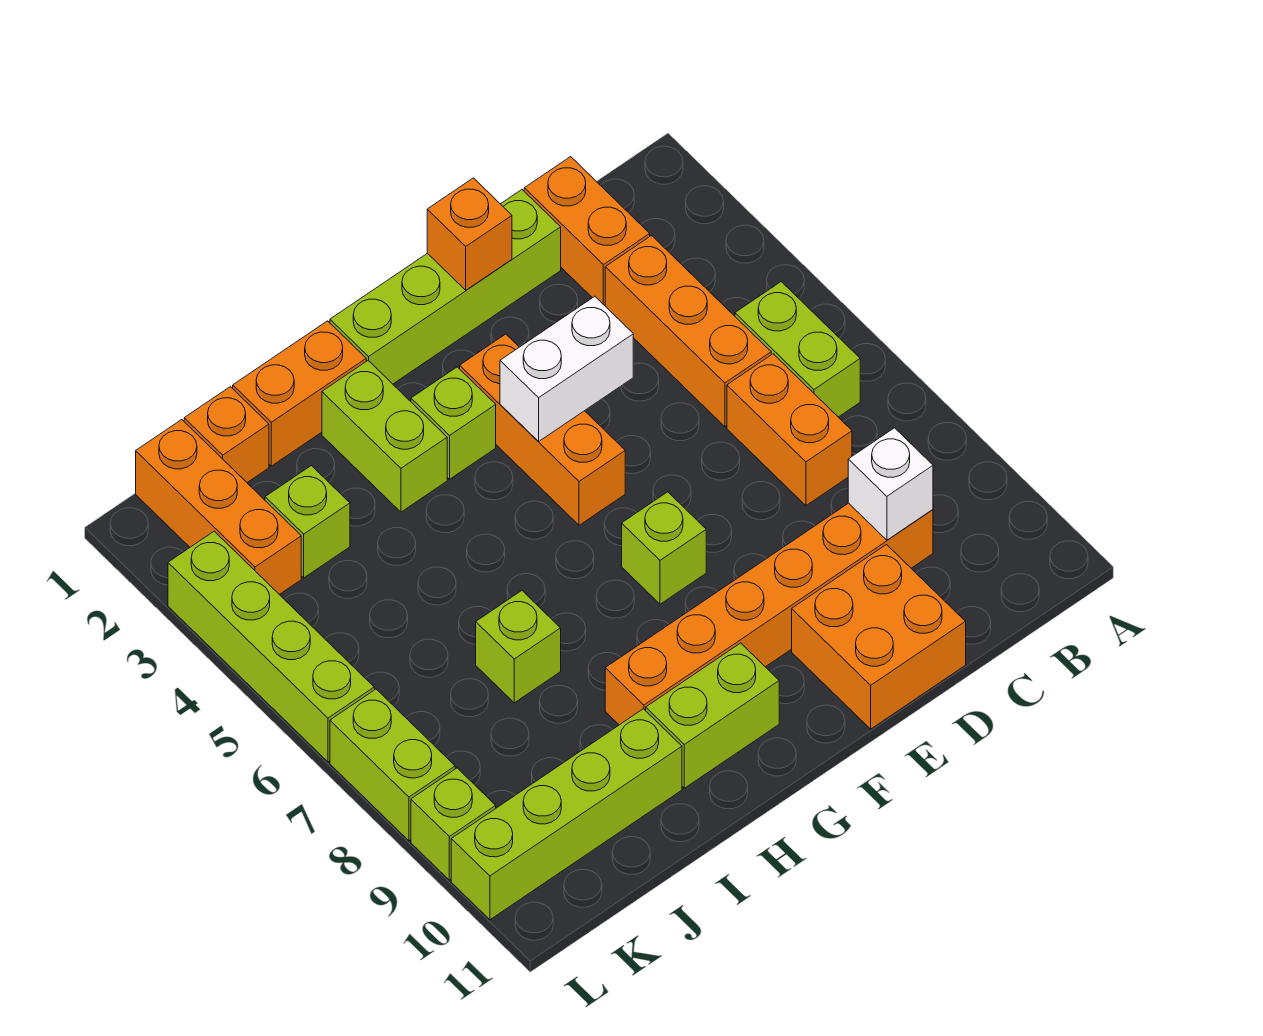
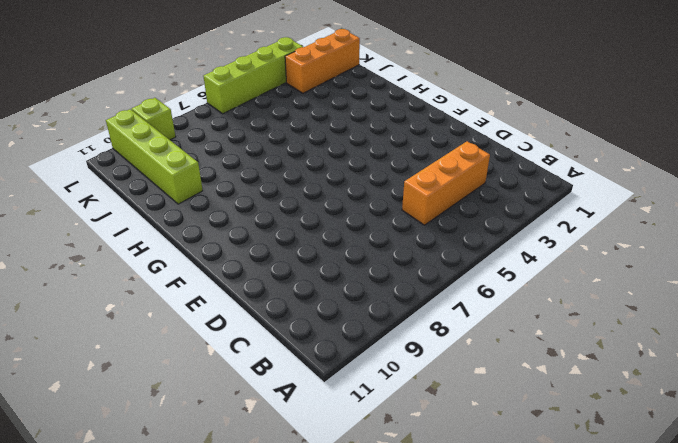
none -> lime 1x2 brick [735,282,860,417]
none -> orange 1x2 brick [524,157,650,305]
none -> orange 1x2 brick [727,354,852,506]

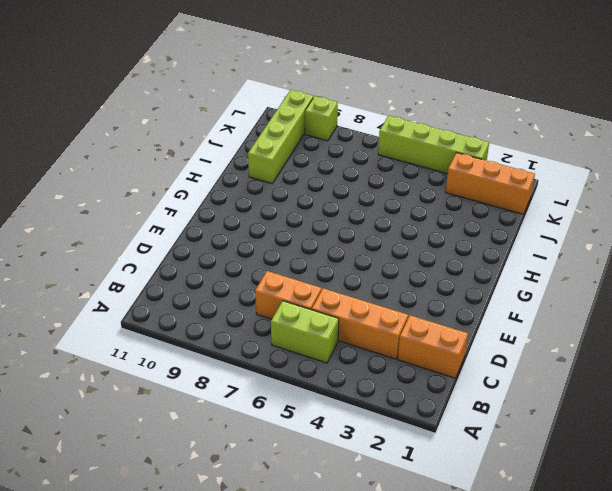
none -> orange 1x6 brick [605,503,933,725]
none -> lime 1x4 brick [330,190,561,384]
none -> orange 2x2 brick [792,545,966,729]

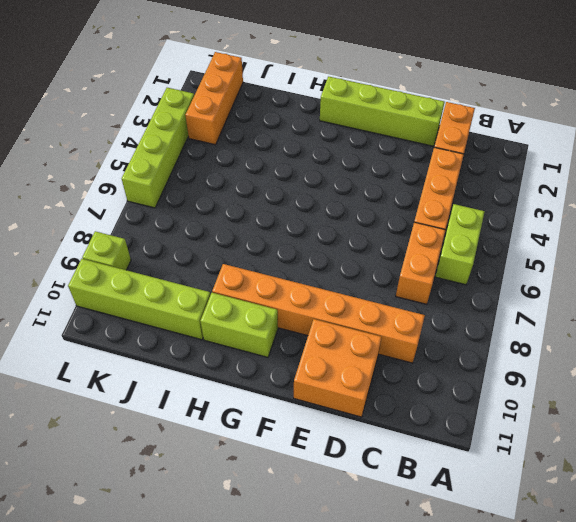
none -> orange 1x3 brick [460,334,625,525]
none -> lime 1x1 brick [622,492,706,604]
none -> lime 1x1 brick [411,367,496,479]

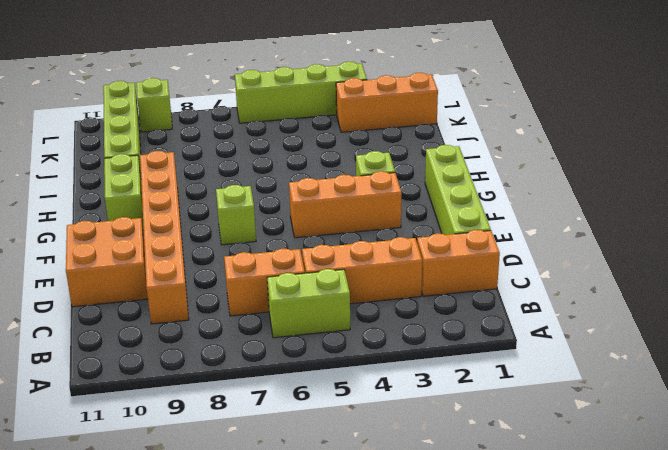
none -> orange 1x2 brick [233,321,366,466]
none -> lime 1x2 brick [322,361,447,512]
none -> lime 1x1 brick [476,591,561,703]

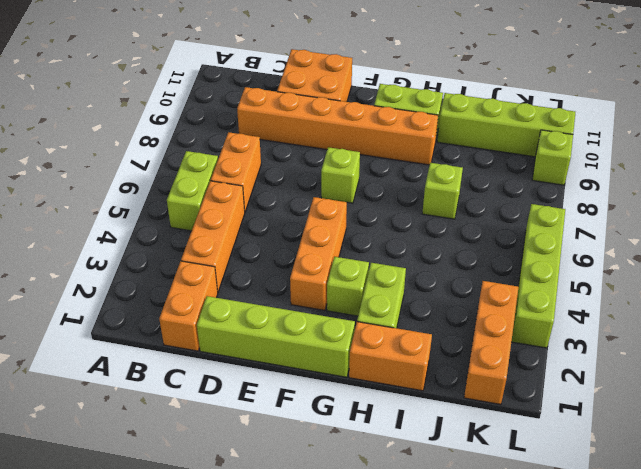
none -> orange 1x1 brick [184,387,269,482]
none -> lime 1x1 brick [265,466,350,578]
none -> lime 1x2 brick [330,689,455,841]

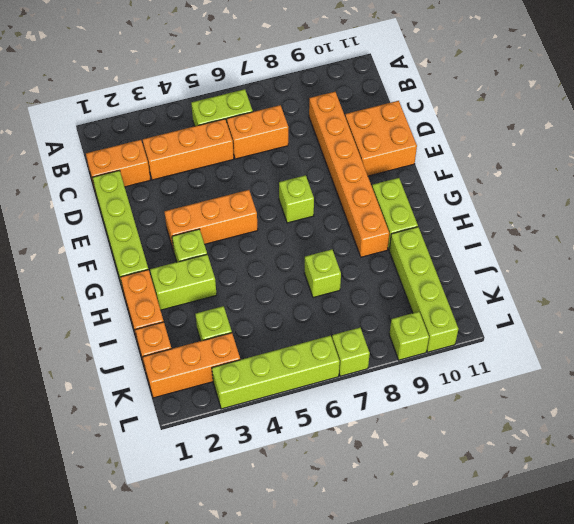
lime 1x1 brick [332,327,370,376] -> lime 1x2 brick [330,689,455,841]
none -> white 1x1 brick [848,428,933,540]
none -> orange 1x1 brick [427,178,512,290]
none -> white 1x2 brick [500,296,633,442]

